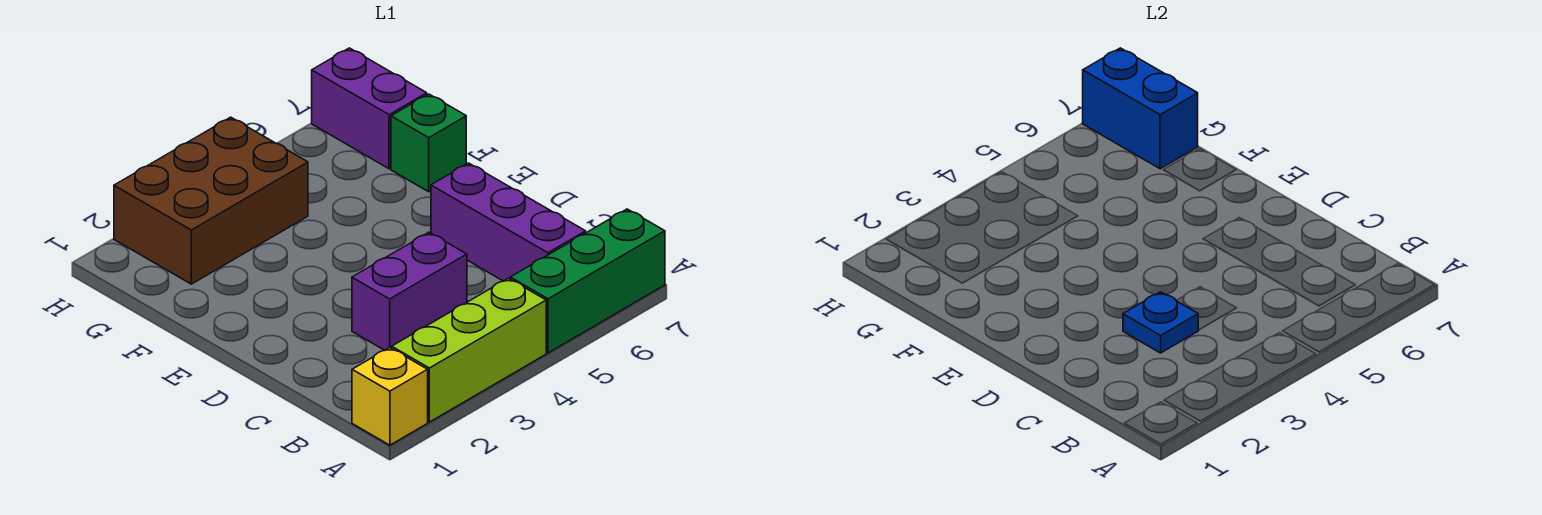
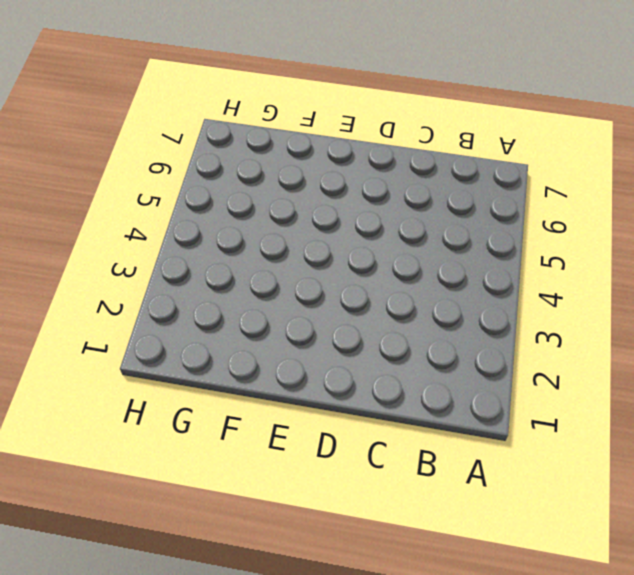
none -> yellow 1x1 brick [352,348,428,445]
none -> lime 1x3 brick [392,278,546,422]

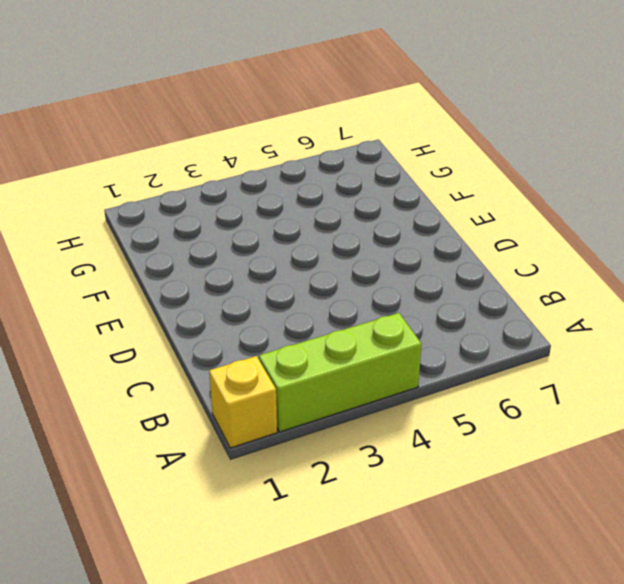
none -> green 1x3 brick [510,209,665,353]
none -> purple 1x3 brick [431,163,586,281]

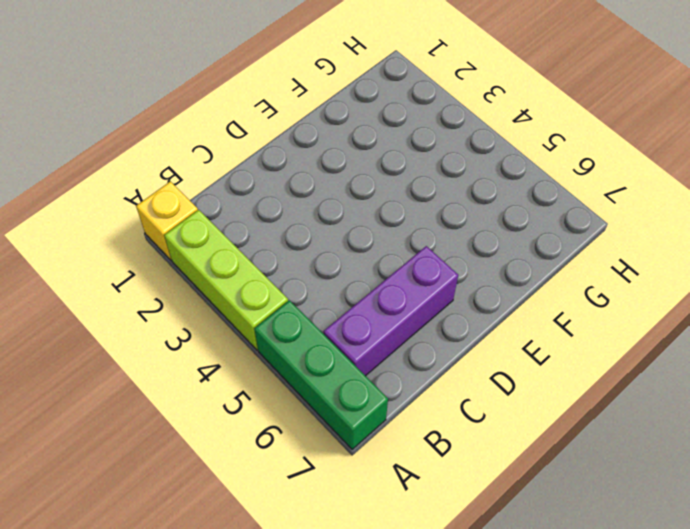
none -> purple 1x2 brick [352,232,467,350]
none -> green 1x1 brick [391,94,466,192]

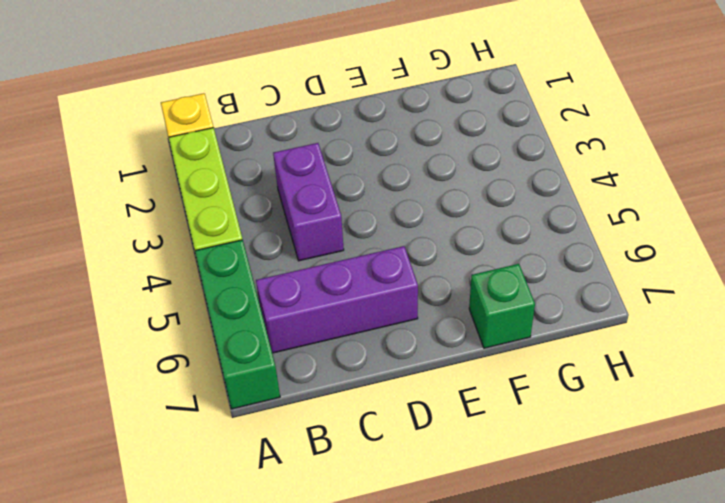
none -> brown 2x3 brick [114,117,308,284]
none -> purple 1x2 brick [312,48,427,169]

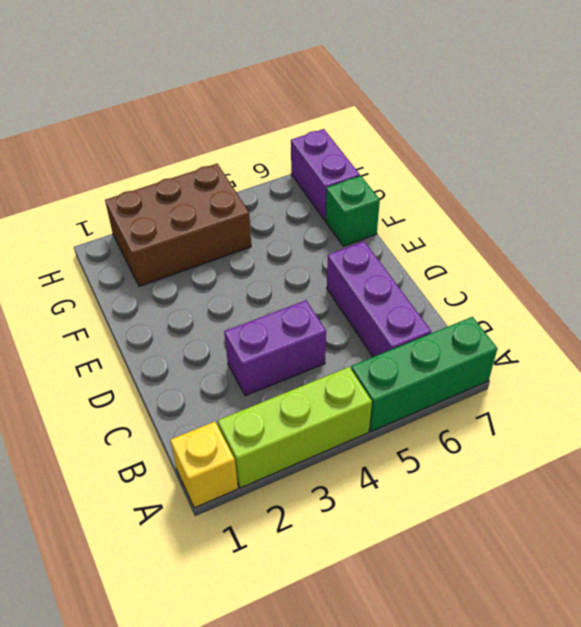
none -> blue 1x1 plate [1123,292,1198,353]
none -> blue 1x2 brick [1083,48,1198,169]

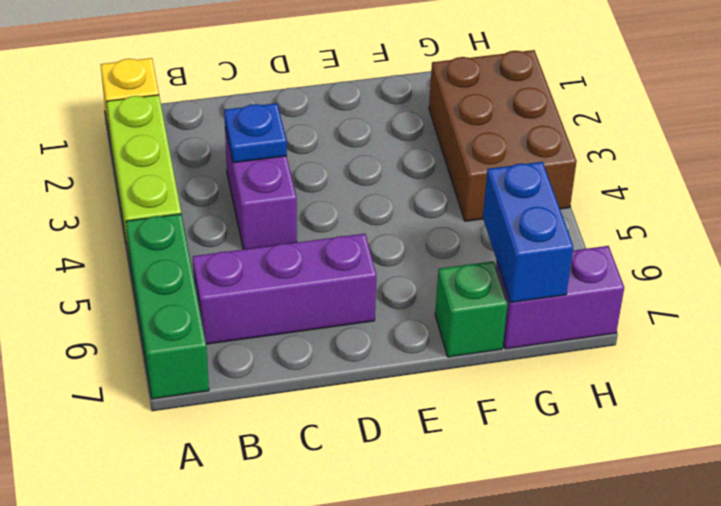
blue 1x2 brick [483,162,573,302] -> blue 1x2 brick turned to [1083,48,1198,169]

